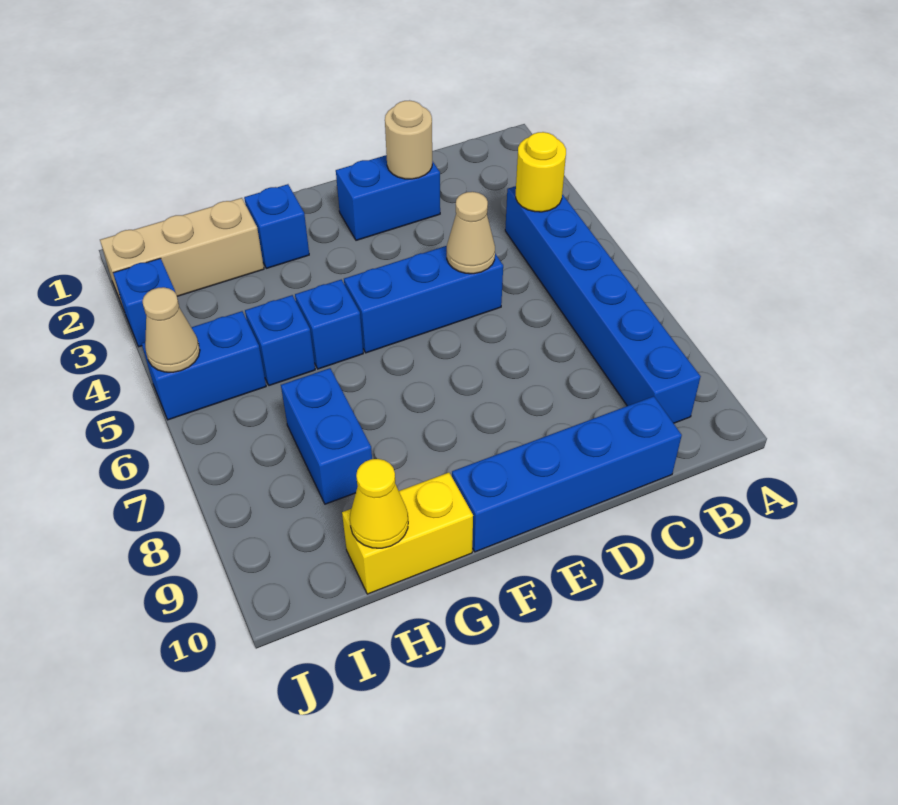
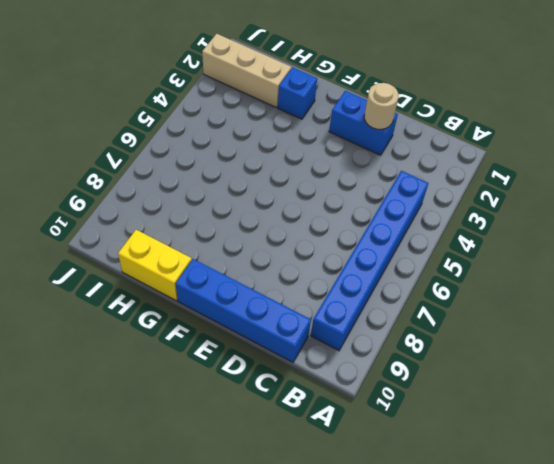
none -> blue 1x3 brick [344,246,503,353]
none -> blue 1x1 brick [295,280,363,369]
none -> blue 1x1 brick [245,295,315,386]

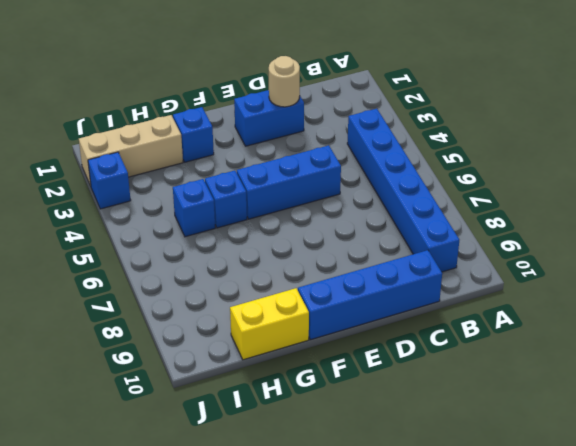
none -> blue 1x2 brick [281,368,372,504]
none -> blue 1x2 brick [142,311,266,420]
none -> yellow 1x1 round brick [516,132,566,212]

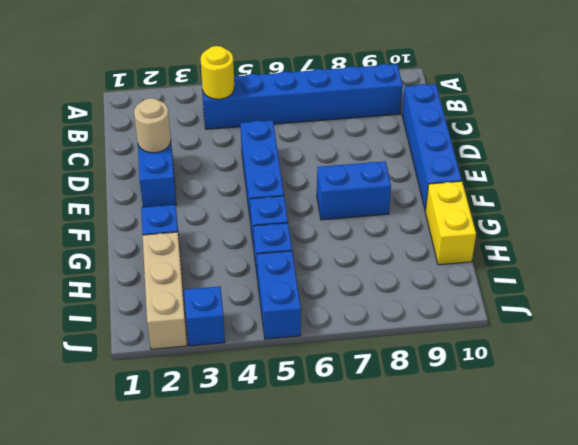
blue 1x2 brick [317,161,391,220] -> blue 1x2 brick moved to [281,368,372,504]
none -> tan 1x1 cone [447,192,495,274]
none -> yellow 1x1 cone [350,459,408,548]
none -> tan 1x1 cone [142,287,200,372]

